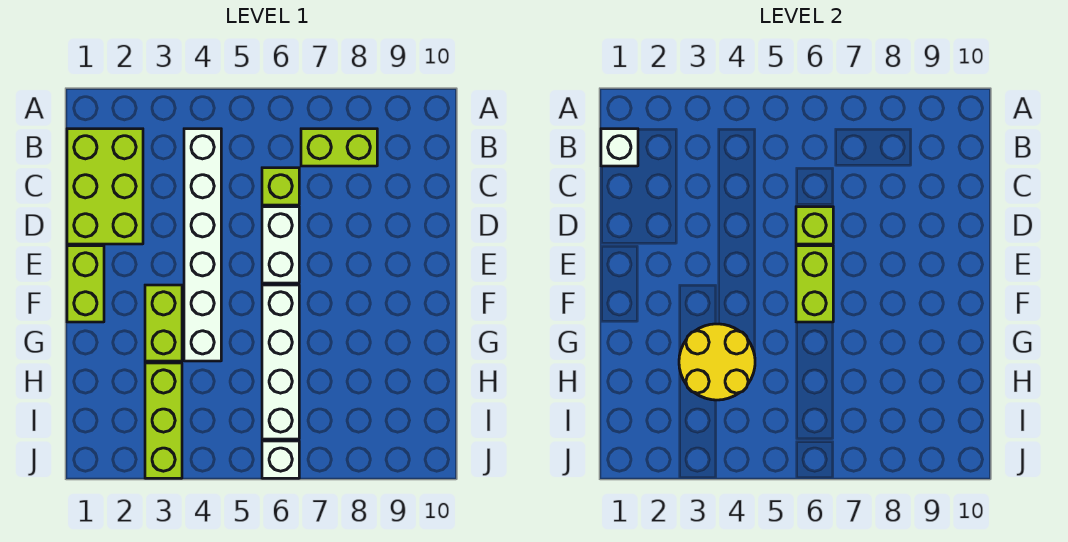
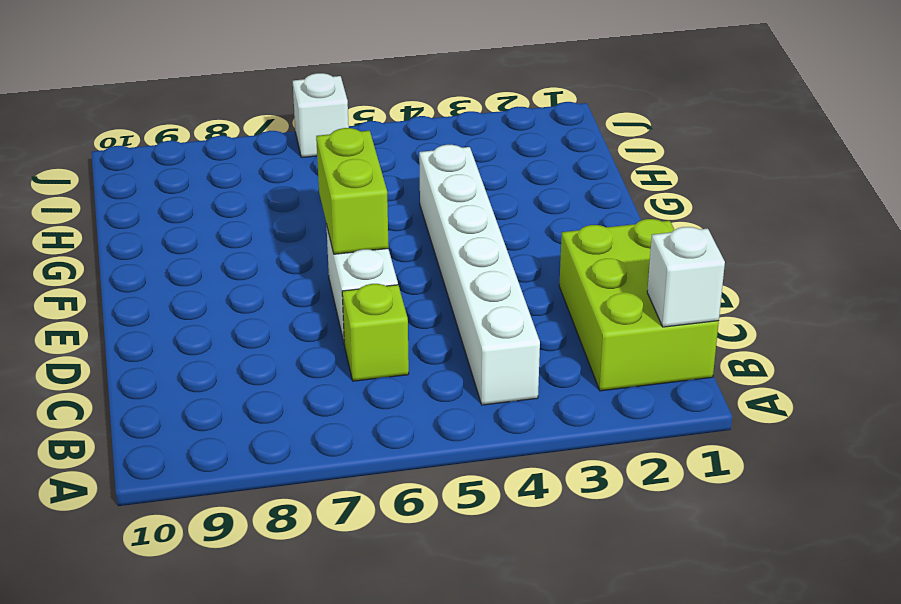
none -> lime 1x2 brick [301,129,377,166]
none -> lime 1x2 brick [67,246,104,322]
none -> lime 1x2 brick [145,285,182,361]

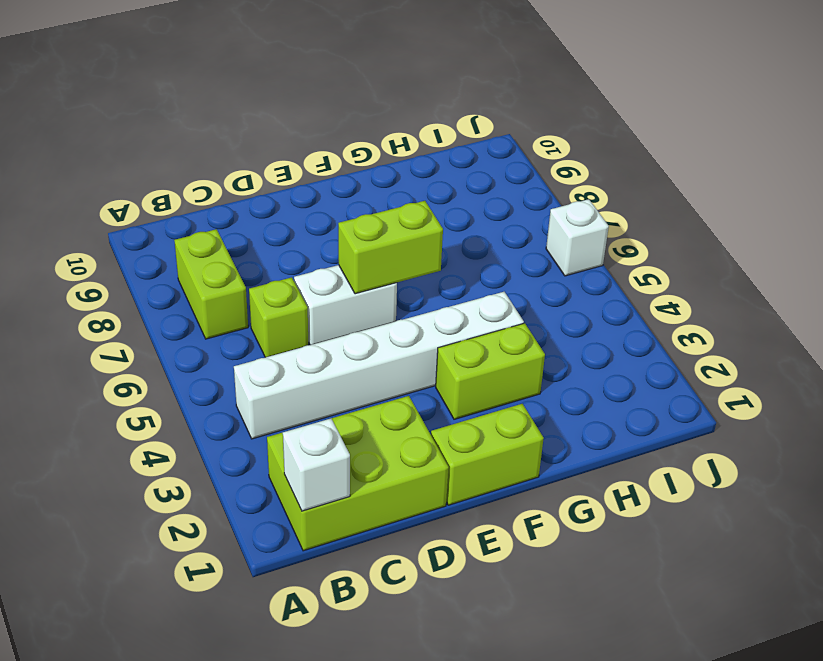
none -> white 1x4 brick [262,285,299,439]
none -> lime 1x3 brick [145,363,182,478]
none -> lime 1x1 brick [796,207,833,244]

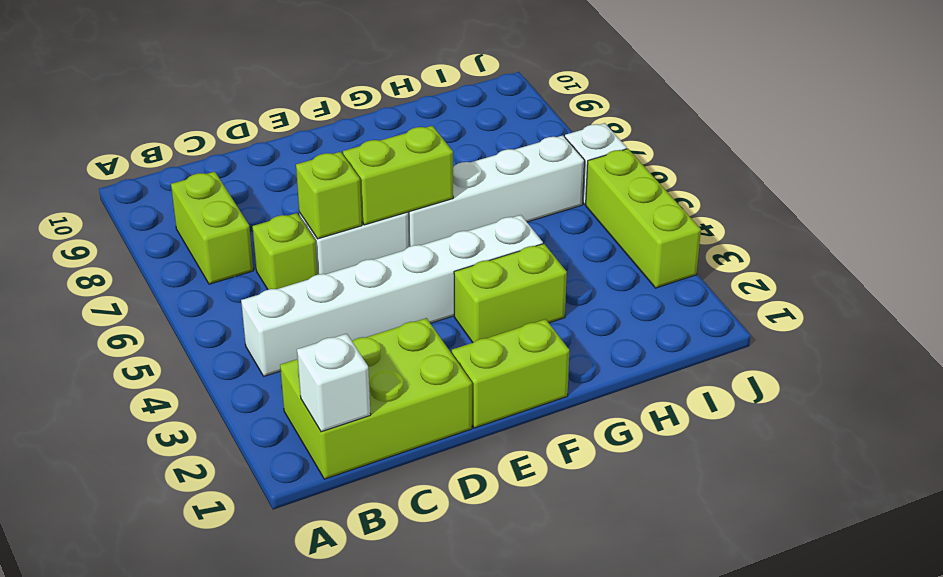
lime 1x3 brick [586,149,701,288] -> lime 1x3 brick turned to [145,363,182,478]
none -> yellow 2x2 round brick [679,324,755,400]

